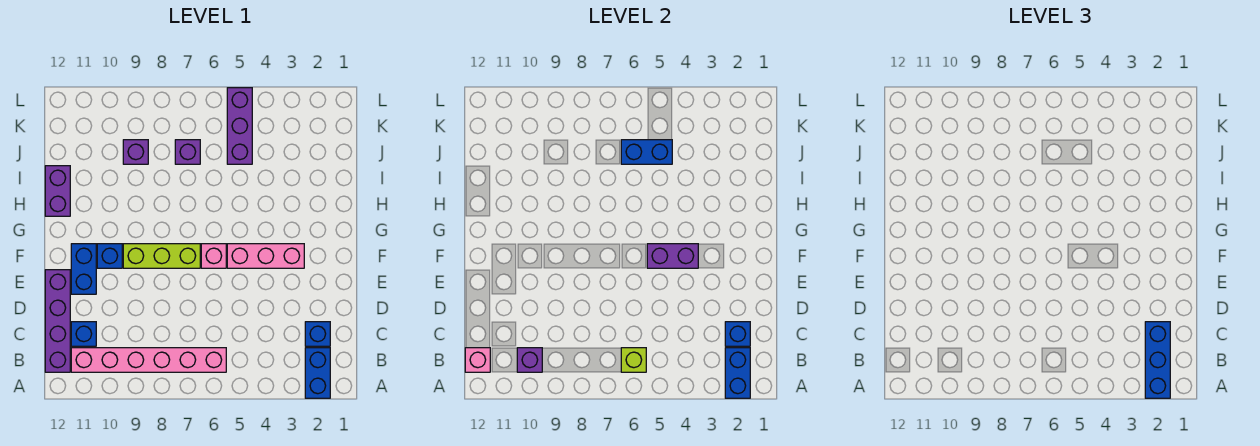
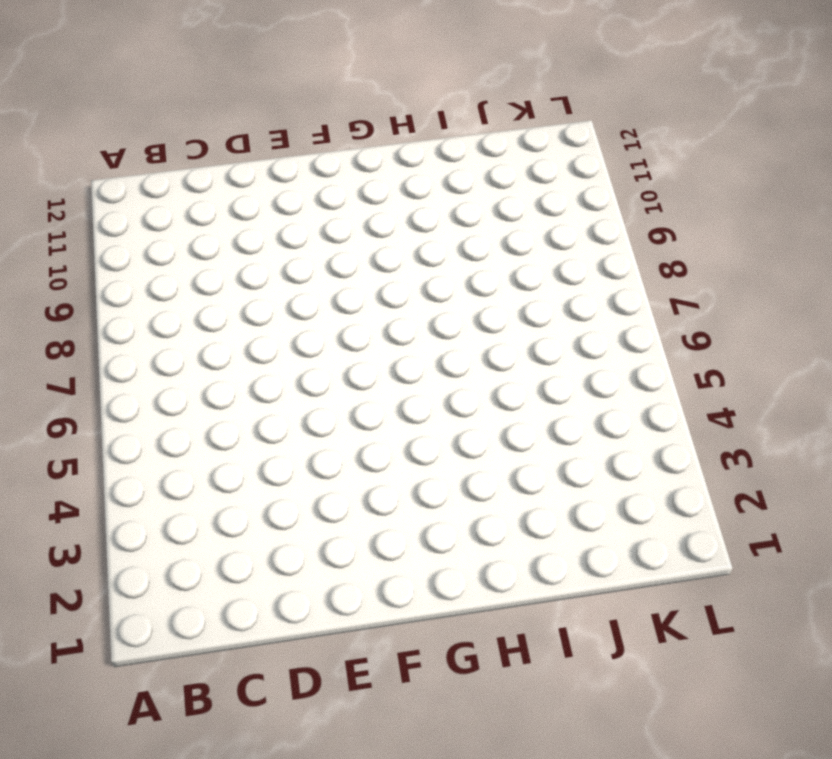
none -> blue 1x2 brick [305,348,330,398]
none -> pink 1x6 brick [71,348,226,372]
none -> purple 1x4 brick [45,270,70,372]

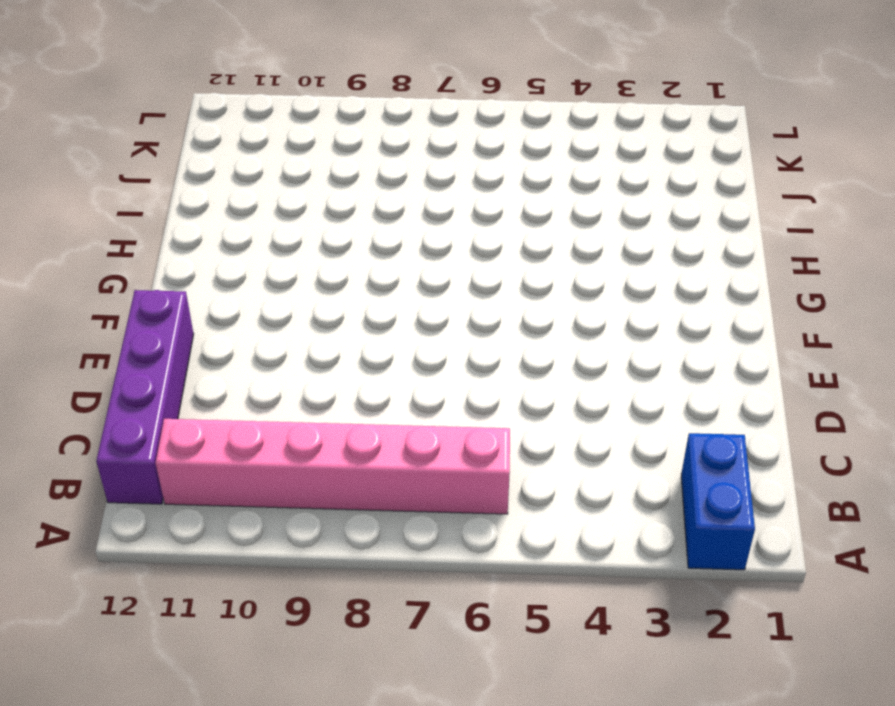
none -> blue 1x1 brick [305,322,330,346]
none -> blue 1x1 brick [71,322,96,346]
none -> blue 1x2 brick [71,244,96,294]

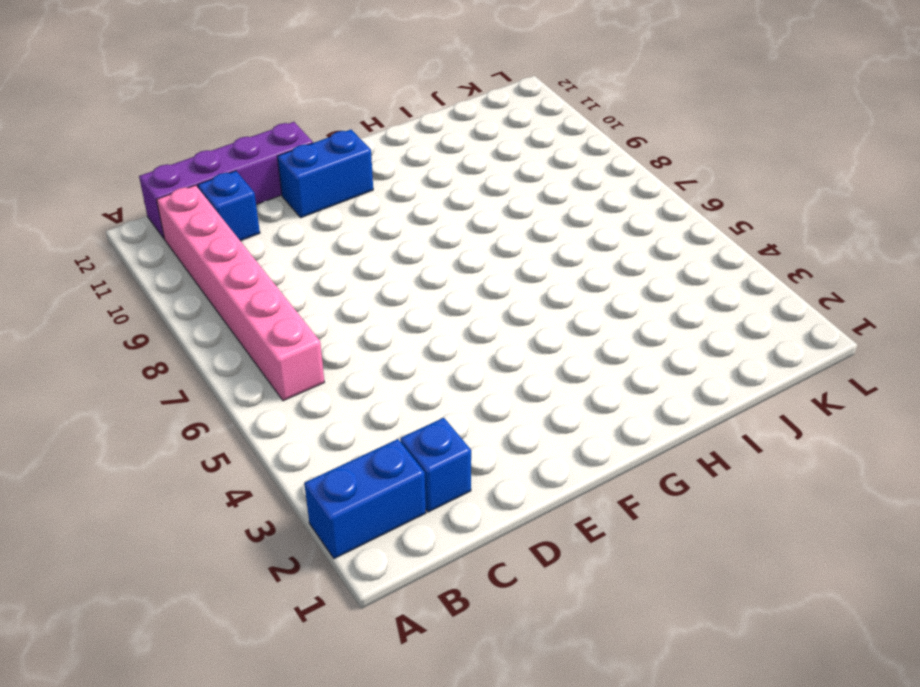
none -> pink 1x3 brick [227,244,304,268]
none -> pink 1x1 brick [201,244,226,268]
none -> lime 1x3 brick [123,244,200,268]

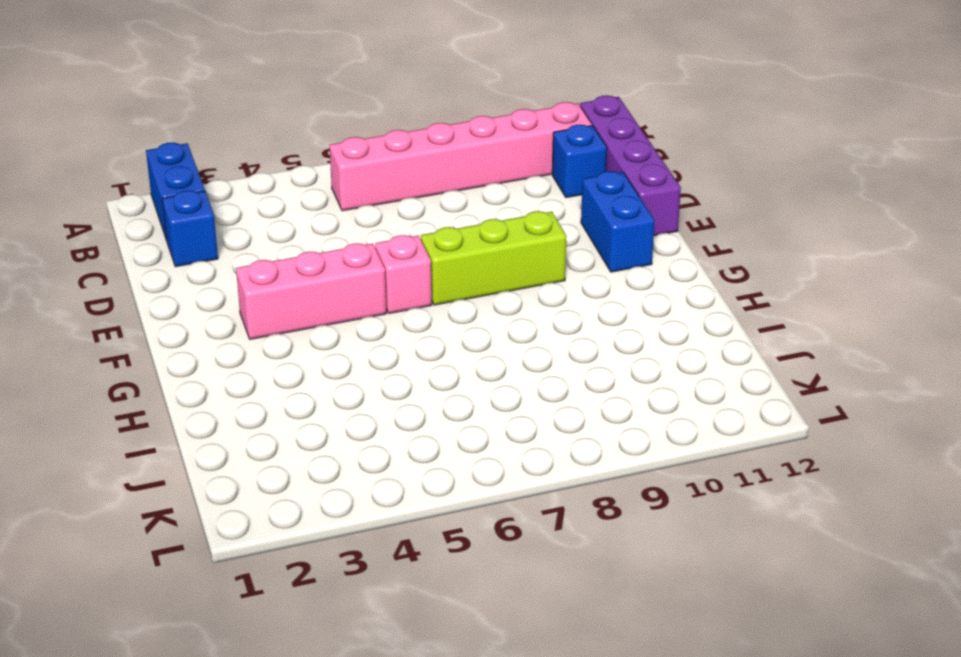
none -> blue 1x1 brick [97,244,122,268]
none -> purple 1x2 brick [45,166,70,216]
none -> purple 1x3 brick [227,88,252,164]

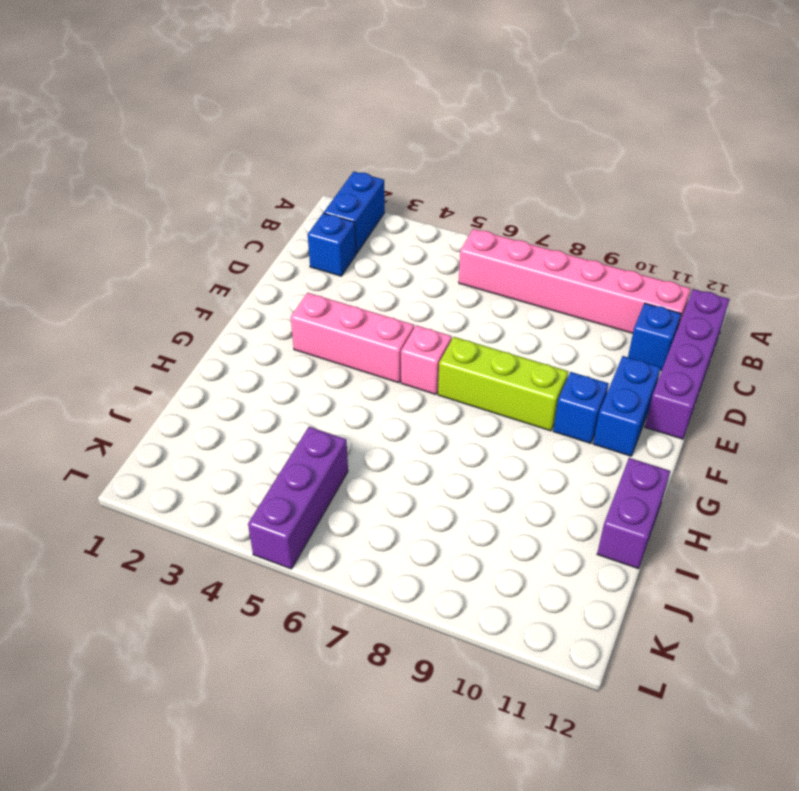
none -> purple 1x1 brick [175,140,200,164]
none -> purple 1x1 brick [123,140,148,164]
none -> blue 1x2 brick [725,348,750,398]

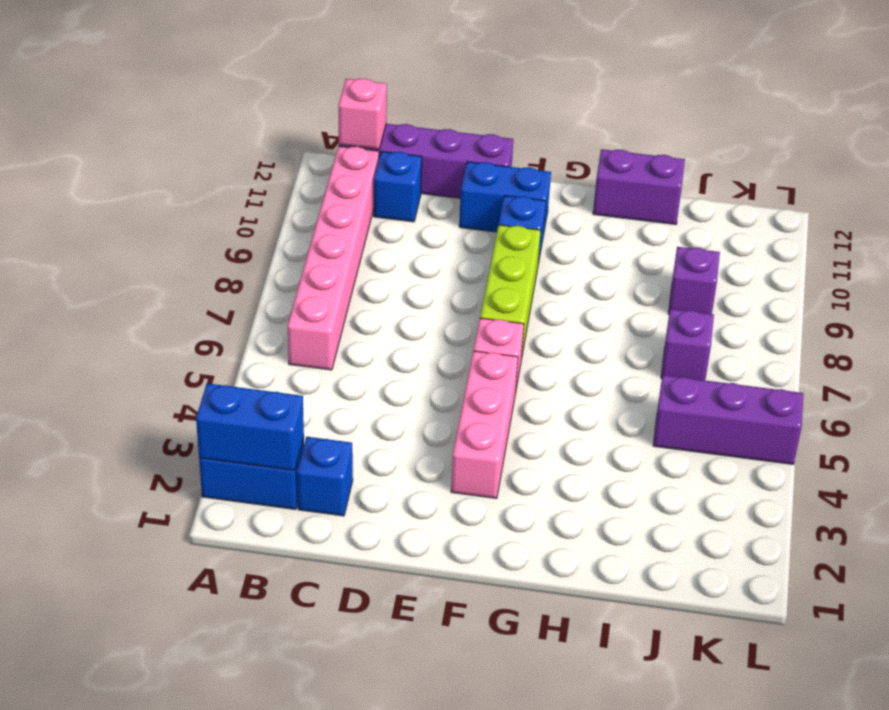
none -> lime 1x1 brick [621,348,646,372]
none -> purple 1x1 brick [517,348,542,372]
none -> blue 1x1 brick [725,322,750,346]

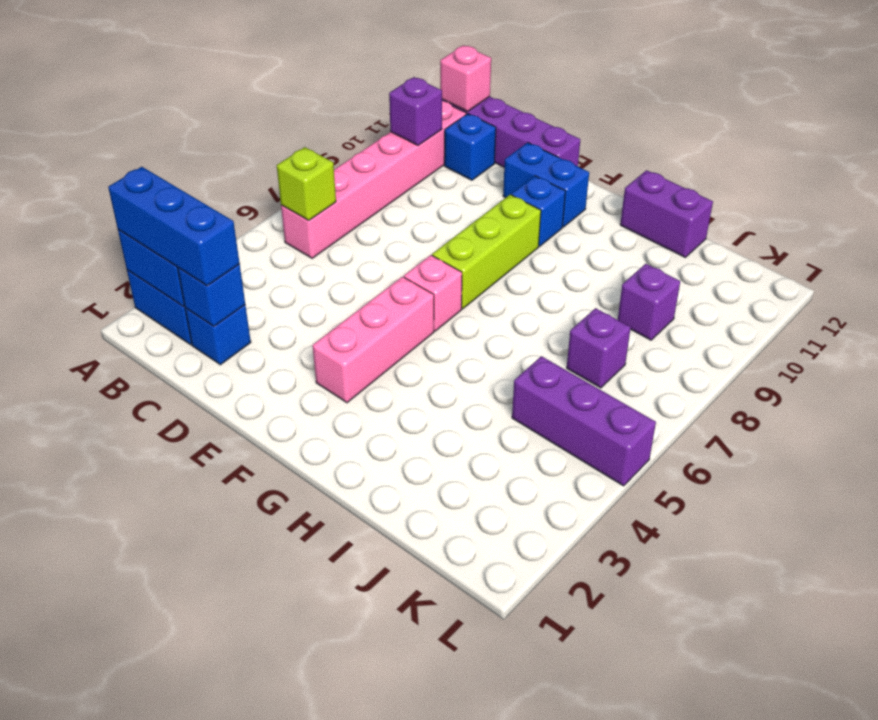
none -> purple 1x2 brick [647,244,698,268]
none -> blue 1x2 brick [621,140,672,164]

